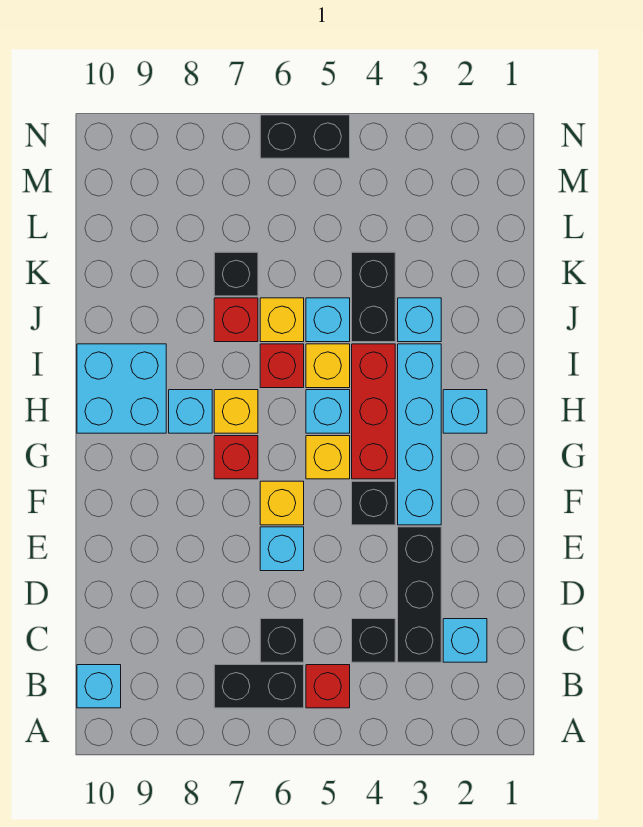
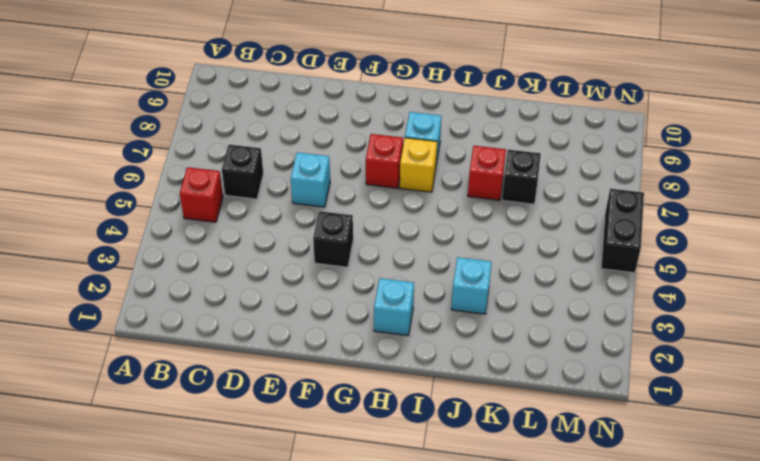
none -> black 1x2 brick [214,665,304,708]
none -> cyan 1x1 brick [77,665,121,708]
none -> cyan 1x1 brick [443,619,487,662]

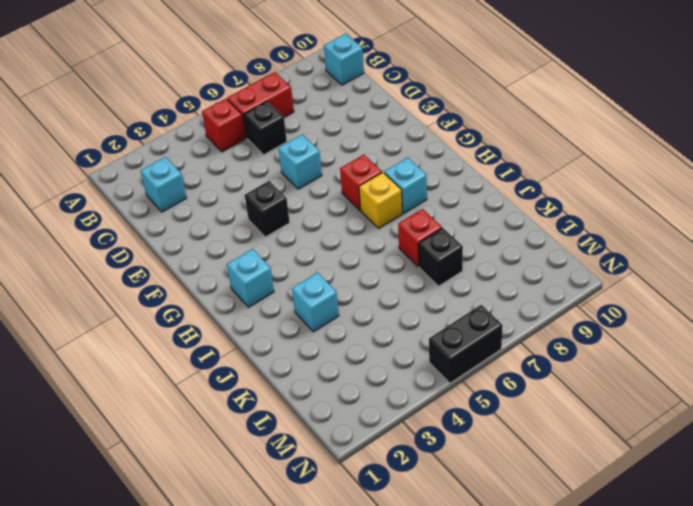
red 1x2 brick [227,72,294,138] -> black 1x2 brick [214,665,304,708]
none -> black 1x3 brick [398,527,441,662]
none -> black 1x1 brick [352,619,395,662]
none -> cyan 1x4 brick [398,344,441,525]

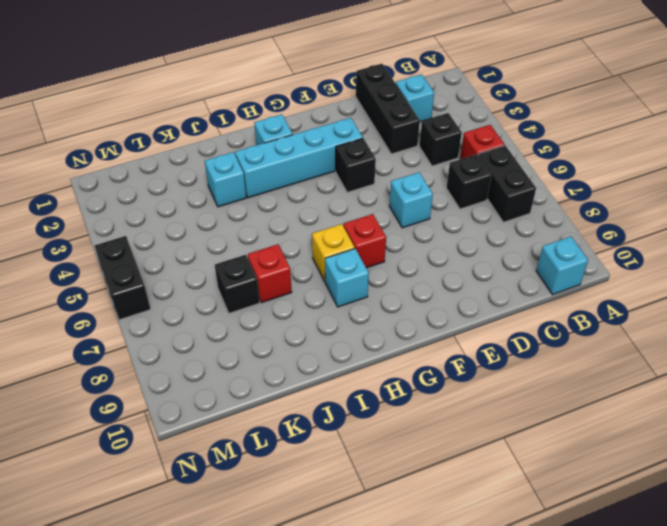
black 1x3 brick [356,64,420,154] -> black 1x3 brick turned to [398,527,441,662]
none -> yellow 1x1 brick [260,481,304,525]
none -> red 1x3 brick [352,344,395,479]
none -> yellow 1x1 brick [306,436,350,479]

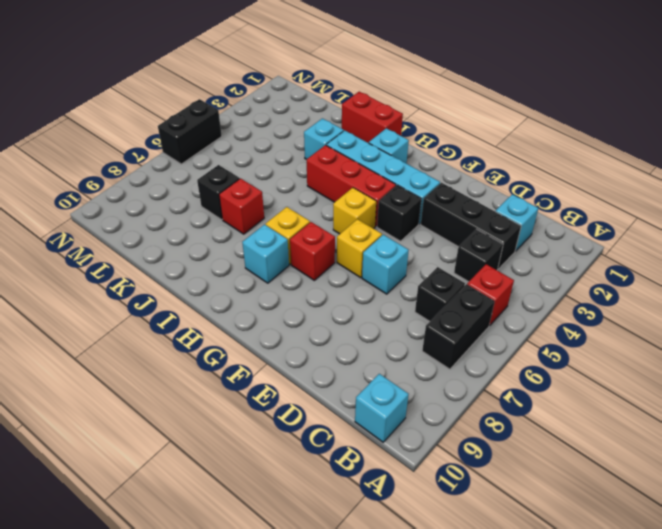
red 1x2 brick [342,92,403,143] -> none
none -> cyan 1x1 brick [306,390,350,433]
none -> cyan 2x2 brick [77,344,166,433]
none -> yellow 1x1 brick [306,344,350,388]

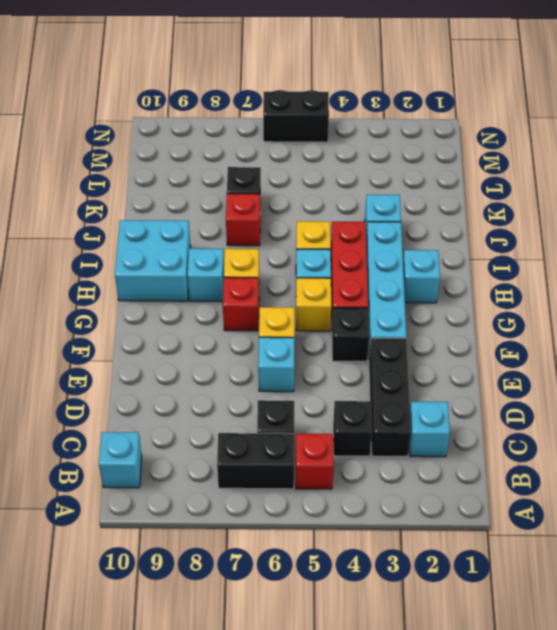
none -> red 1x1 brick [260,344,304,388]
none -> black 1x2 brick [352,252,395,342]
none -> cyan 1x1 brick [306,298,350,342]

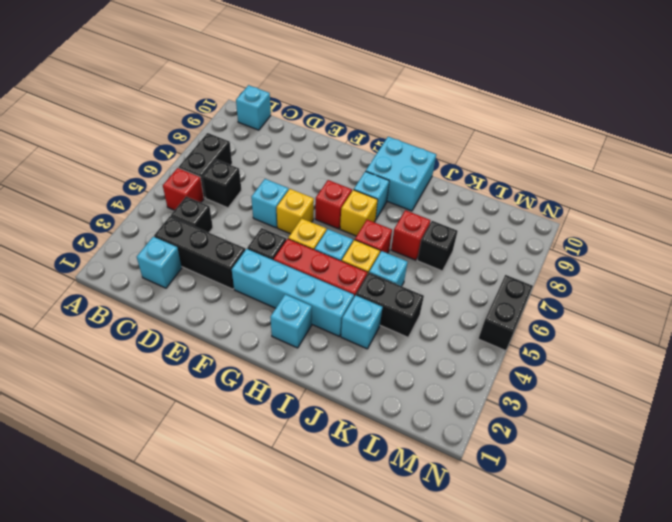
none -> yellow 1x1 brick [260,298,304,342]

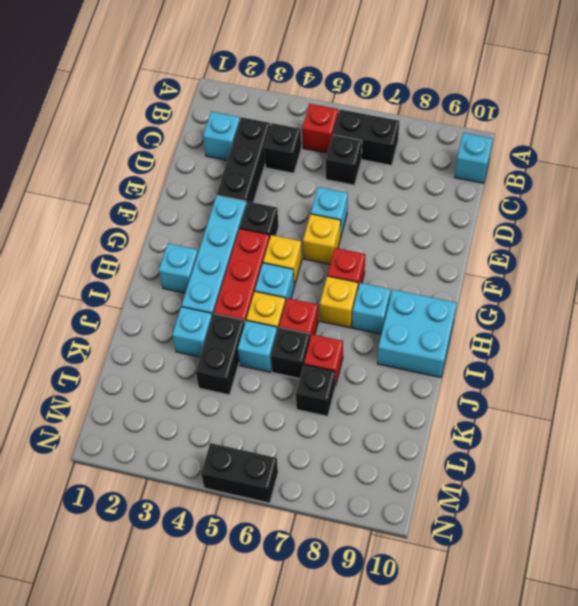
black 1x1 brick [271,327,310,379] -> yellow 1x1 brick [260,298,304,342]

